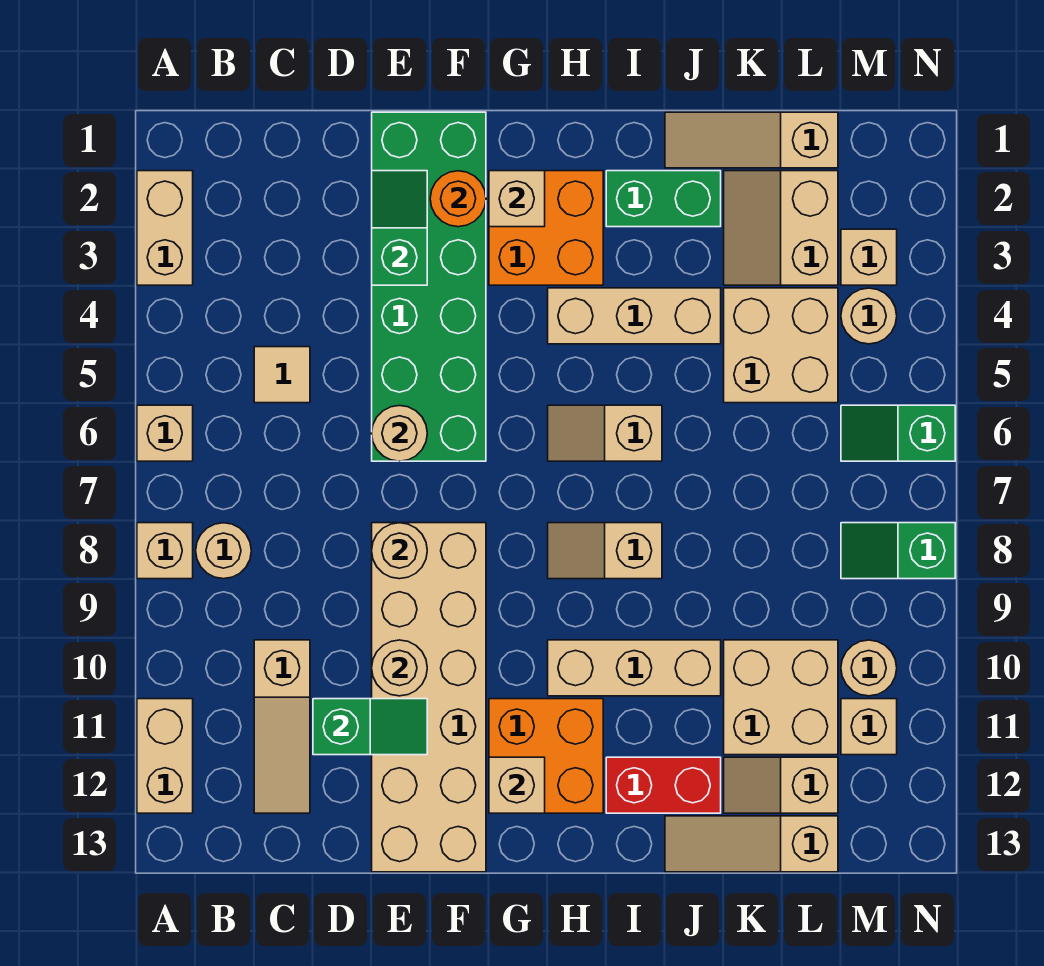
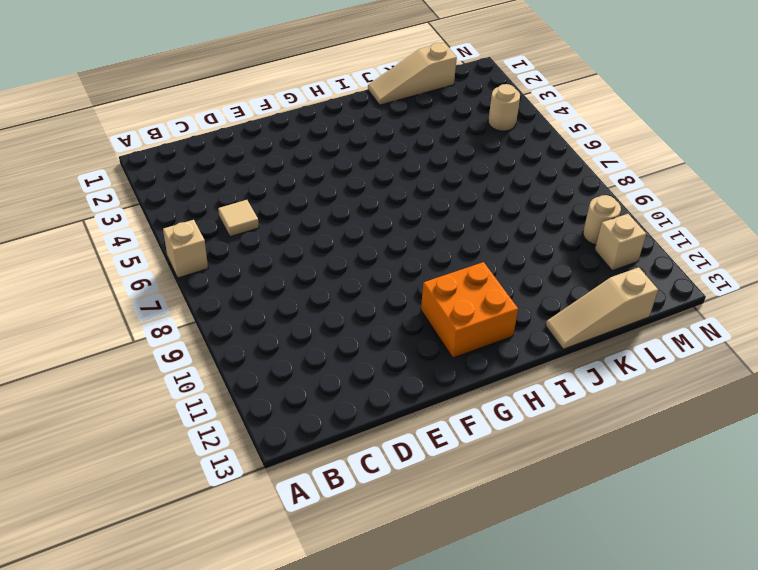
none -> tan 1x2 brick [137,171,193,285]
none -> tan 1x1 brick [137,523,193,579]
none -> tan 1x2 brick [137,699,193,813]
none -> tan 1x1 round brick [196,523,251,579]

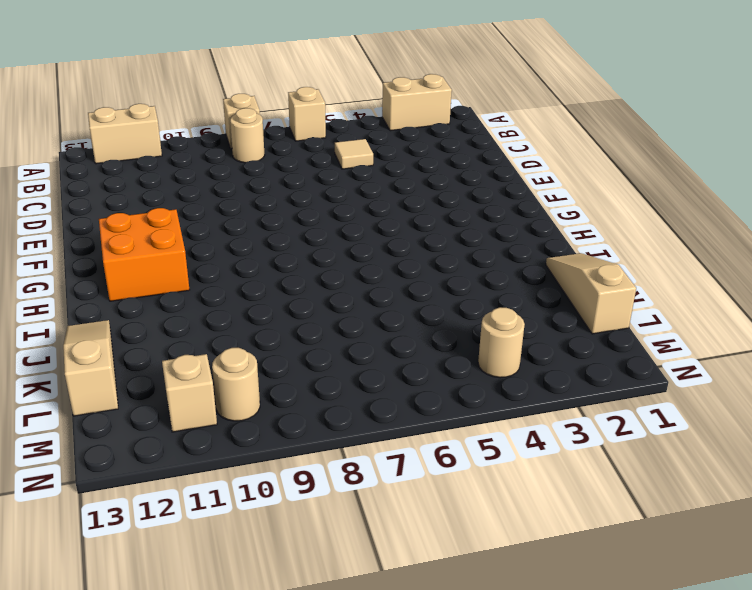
none -> tan 1x3 slope [254,640,310,813]
none -> green 2x6 brick [372,112,486,461]
none -> tan 2x6 brick [372,523,486,872]
none -> orange 2x2 brick [489,171,603,285]

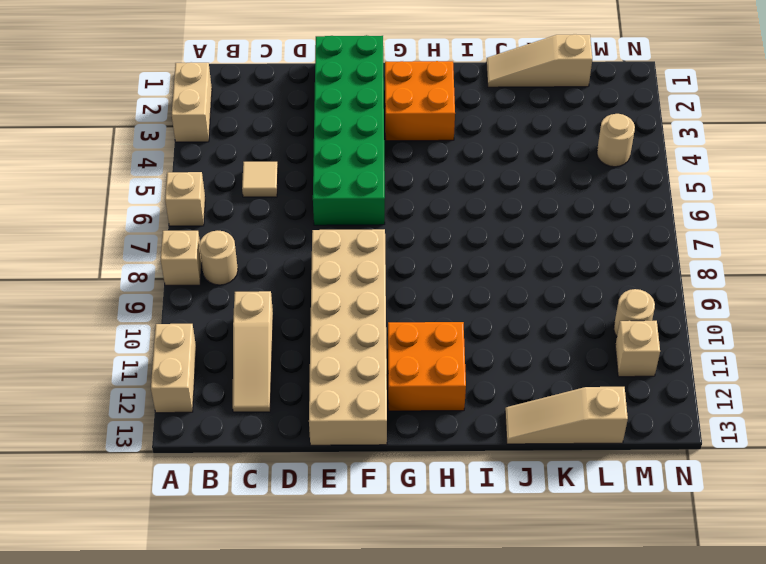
none -> tan 1x3 brick [548,288,721,344]
none -> tan 1x2 slope [548,405,662,461]
none -> tan 1x2 slope [548,523,662,579]
none -> tan 1x3 brick [548,640,721,696]

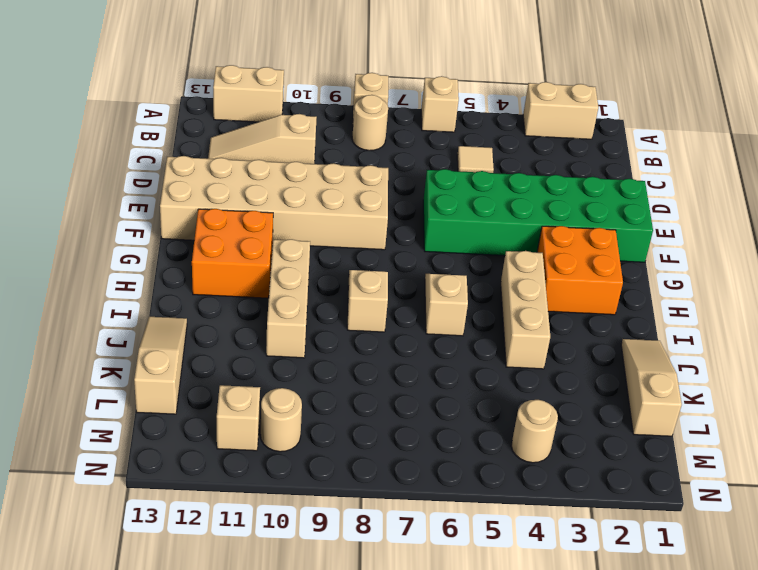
none -> green 1x2 brick [606,171,721,227]
none -> red 1x2 brick [606,757,721,813]
none -> tan 2x2 slope [724,171,838,285]
none -> tan 2x2 brick [724,288,838,403]

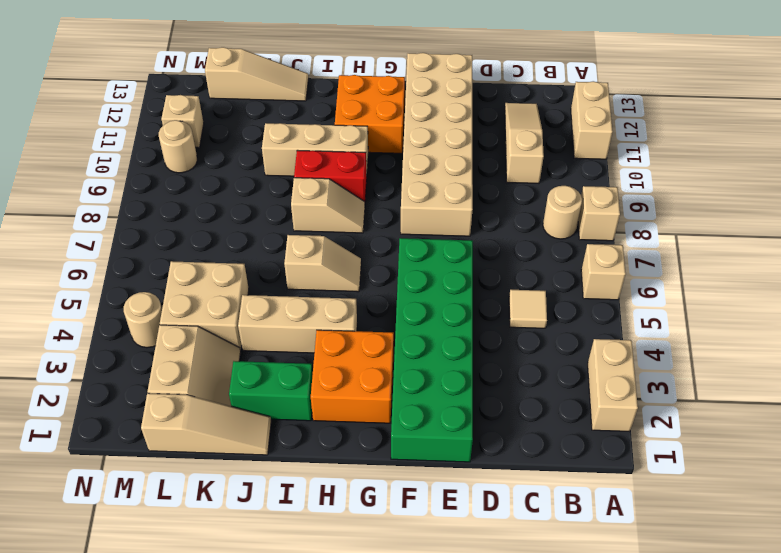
red 1x2 brick [294,150,367,202] -> red 1x2 brick moved to [606,757,721,813]
none -> tan 2x2 brick [724,640,838,755]
none -> tan 1x2 slope [724,757,838,813]
none -> tan 1x1 brick [841,229,897,285]
none -> green 1x2 slope [841,405,955,461]

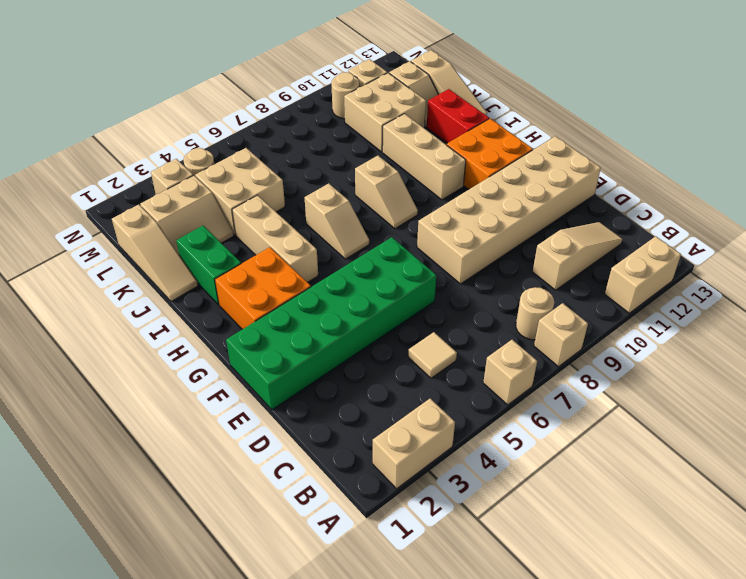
none -> green 1x2 slope [841,405,955,461]
none -> green 1x2 slope [841,523,955,579]
none -> green 1x2 slope [313,699,427,755]
none -> green 1x2 slope [372,171,427,285]

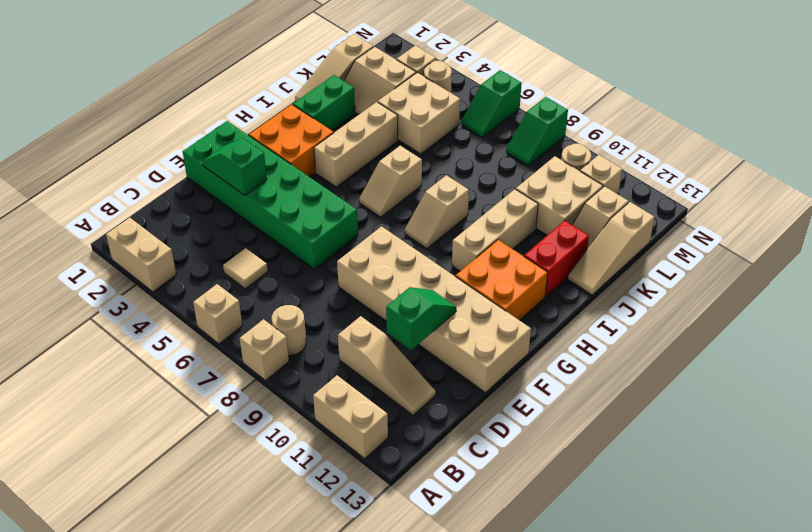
none -> tan 1x1 round brick [372,406,427,461]
none -> tan 1x1 round brick [372,523,427,579]
none -> tan 1x1 round brick [372,640,427,696]
none -> orange 1x1 round brick [430,171,486,227]

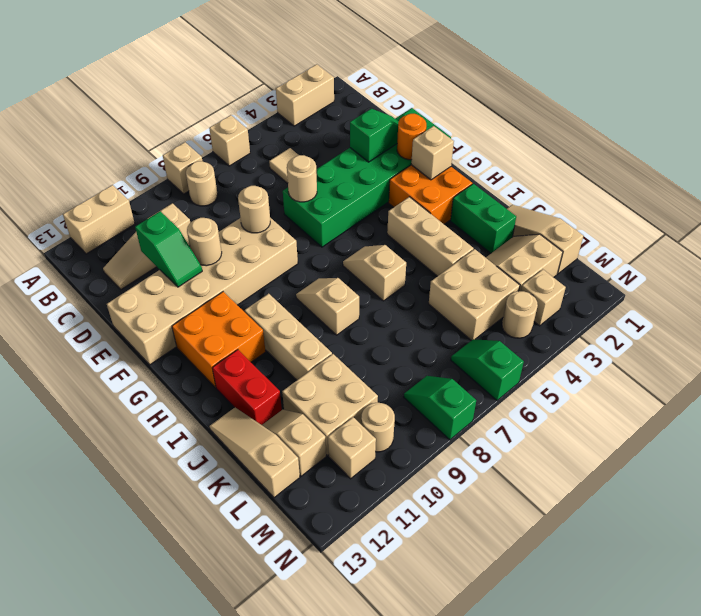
none -> tan 1x1 brick [489,757,545,813]

